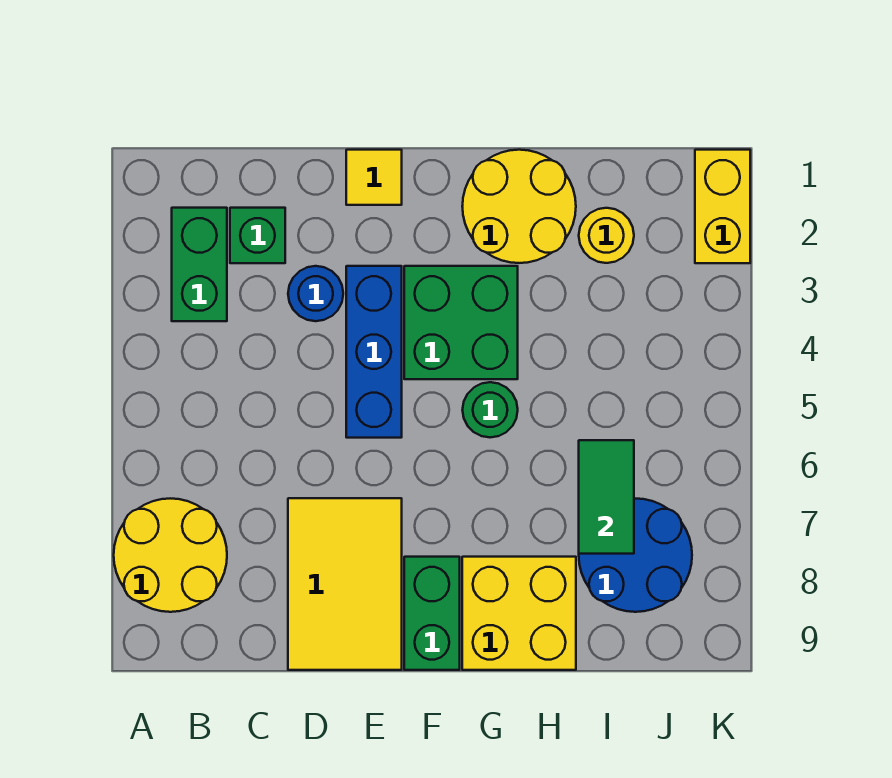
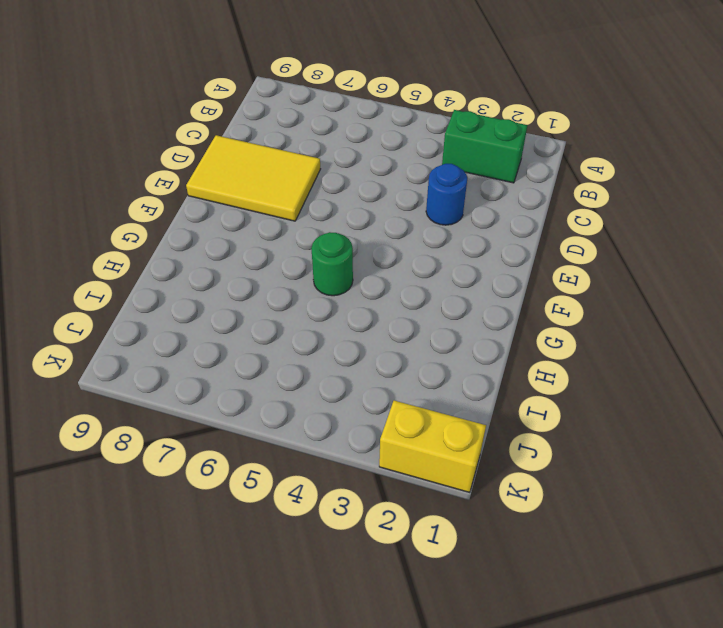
none -> yellow 2x2 round brick [114,498,227,612]
none -> green 1x1 brick [230,208,285,263]
none -> yellow 1x1 tile [346,150,402,205]

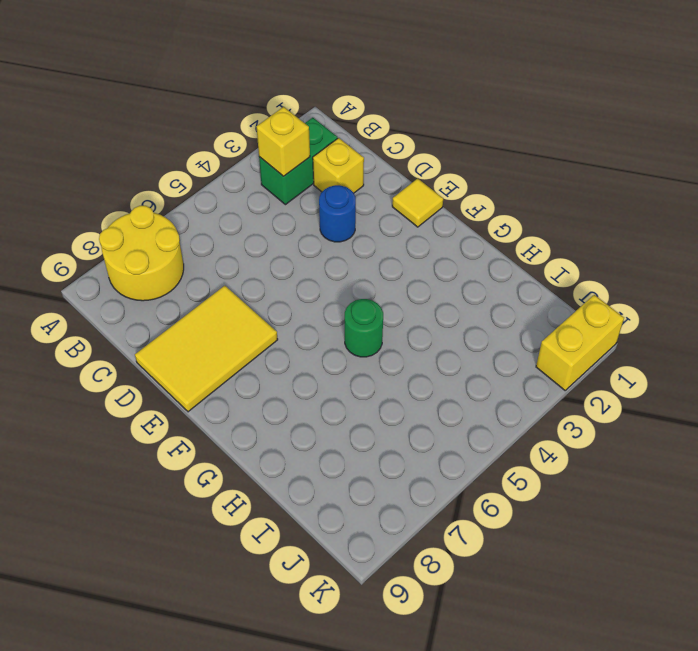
yellow 1x1 brick [257,107,310,176] -> none
yellow 1x1 brick [313,138,364,193] -> green 1x1 brick [230,208,285,263]
none -> blue 1x3 brick [346,266,402,438]
none -> green 2x2 brick [404,266,518,379]
none -> green 1x2 brick [404,557,460,670]

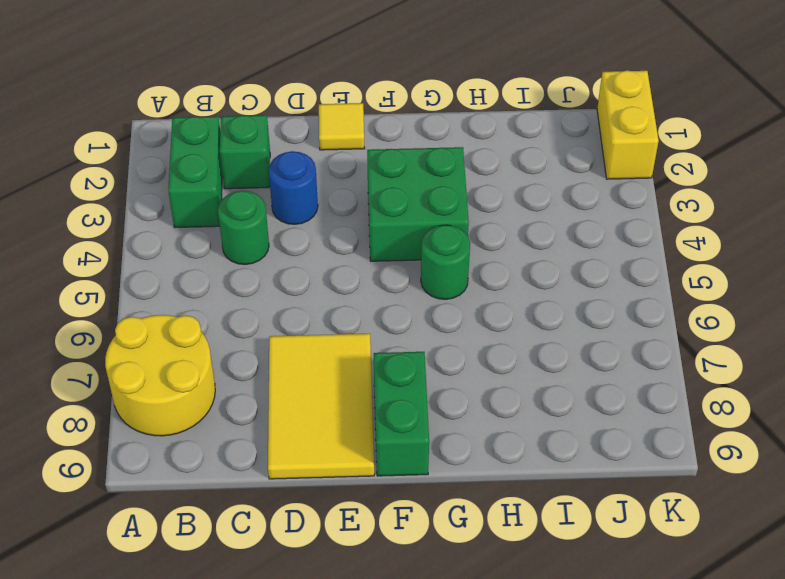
green 1x1 round brick [218,191,269,265] -> none
none -> blue 1x3 brick [346,266,402,438]
none -> yellow 2x2 round brick [462,150,576,263]
none -> yellow 2x2 brick [462,557,576,670]

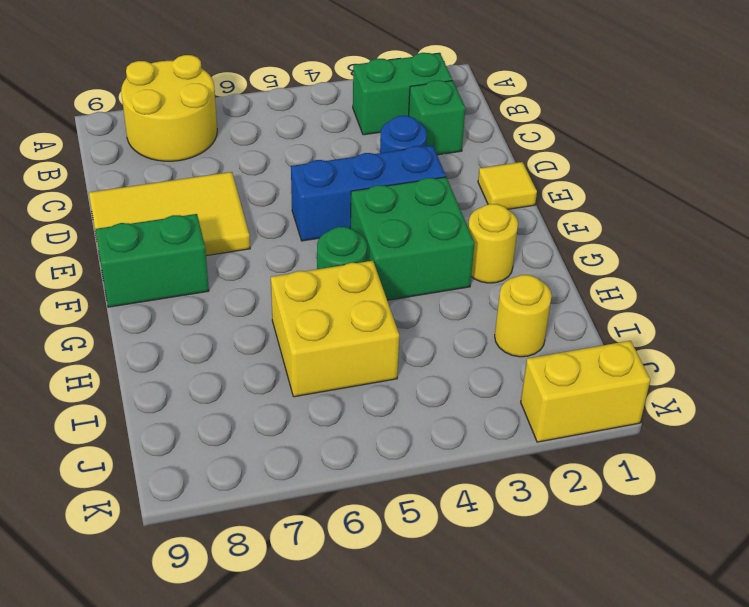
yellow 1x1 round brick [468,204,518,283] -> yellow 2x2 round brick [462,150,576,263]
yellow 2x2 brick [271,261,399,397] -> yellow 2x2 brick moved to [462,557,576,670]
none -> blue 2x2 round brick [579,499,692,612]
none -> green 1x2 tile [579,440,634,554]

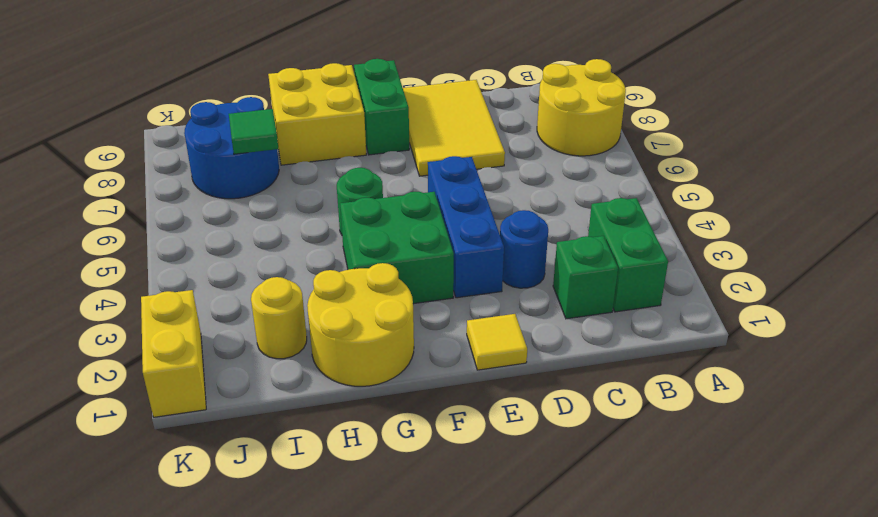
green 1x1 tile [229,109,278,154] -> green 1x2 tile [579,440,634,554]

